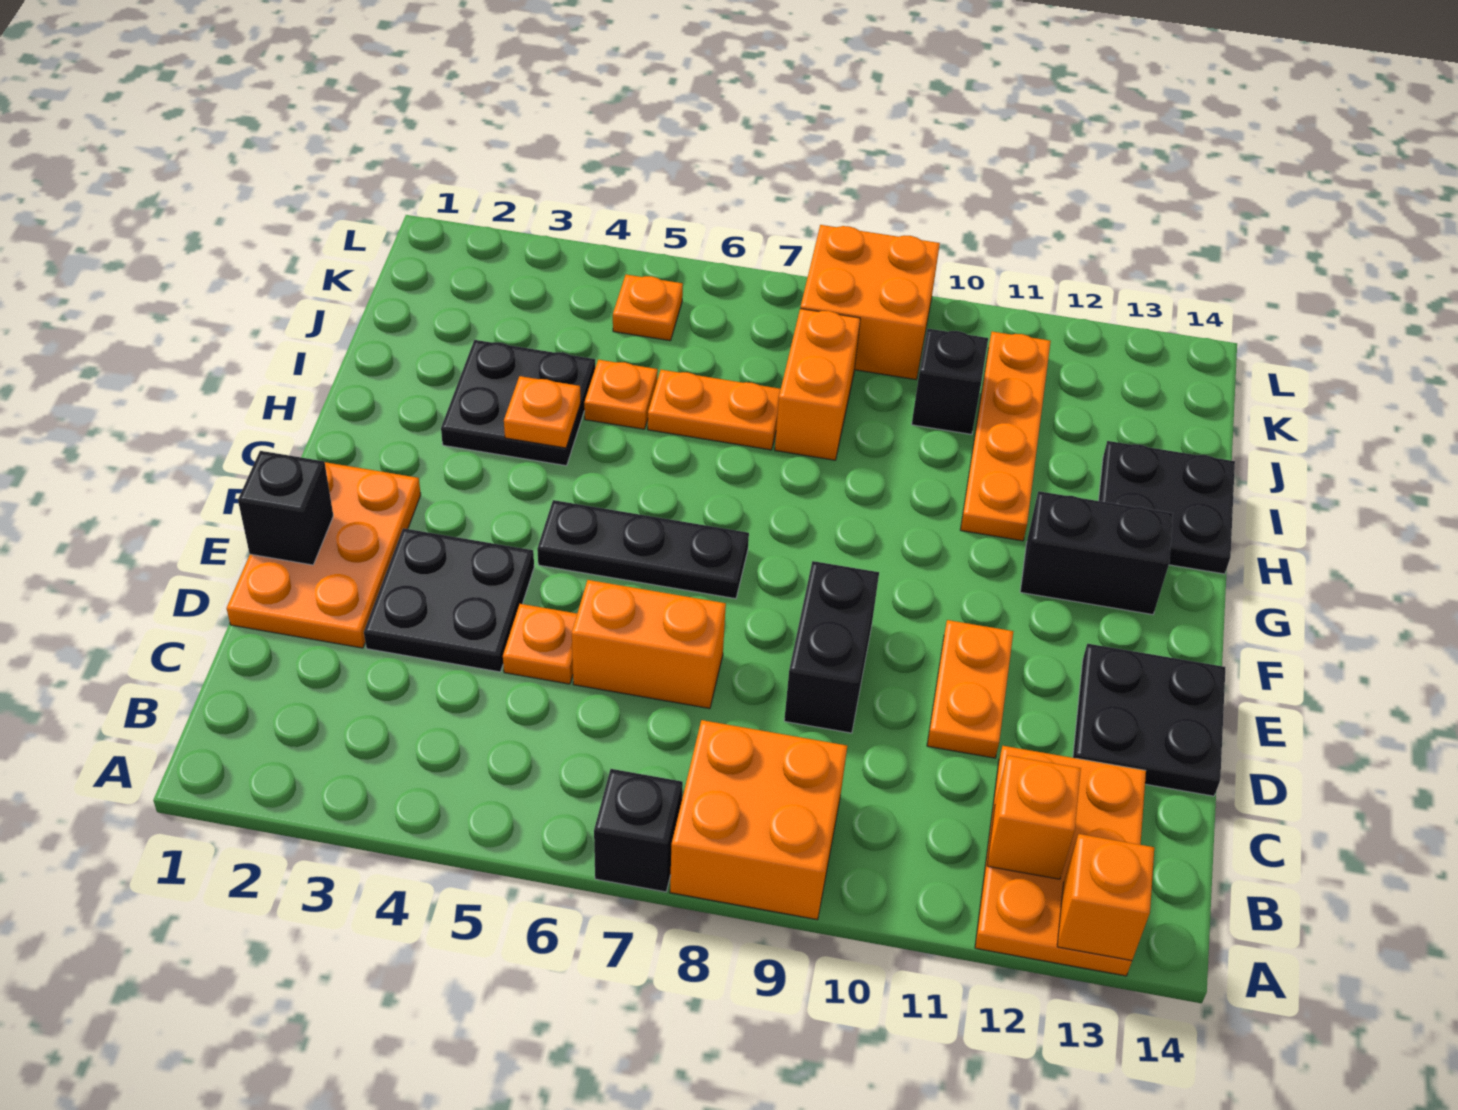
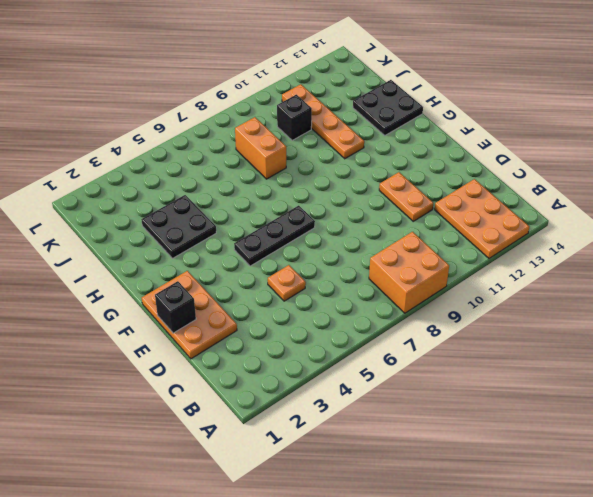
none -> black 1x1 brick [594,769,683,892]
none -> black 2x2 plate [364,528,534,672]
none -> orange 1x2 brick [572,580,726,708]

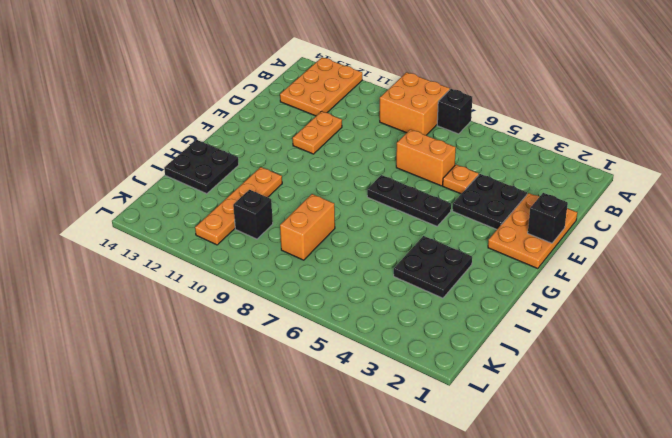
none -> black 1x2 brick [784,561,879,733]
none -> black 2x2 plate [1073,644,1225,796]
none -> black 1x2 brick [1020,491,1173,615]

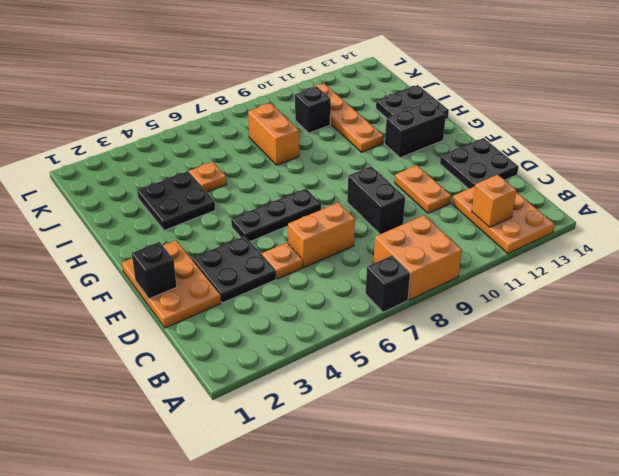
none -> orange 1x2 plate [648,370,781,450]
none -> orange 1x1 plate [613,275,683,341]
none -> orange 2x2 brick [800,225,940,379]

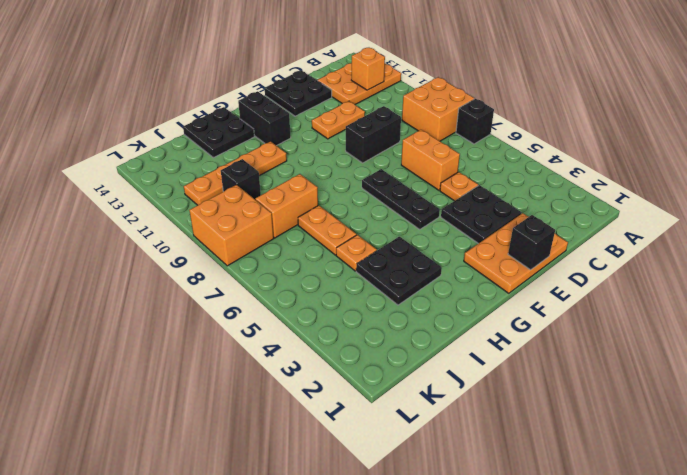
none -> orange 1x1 plate [613,275,683,341]
none -> orange 1x1 brick [1057,834,1154,960]
none -> orange 1x1 plate [504,376,581,448]

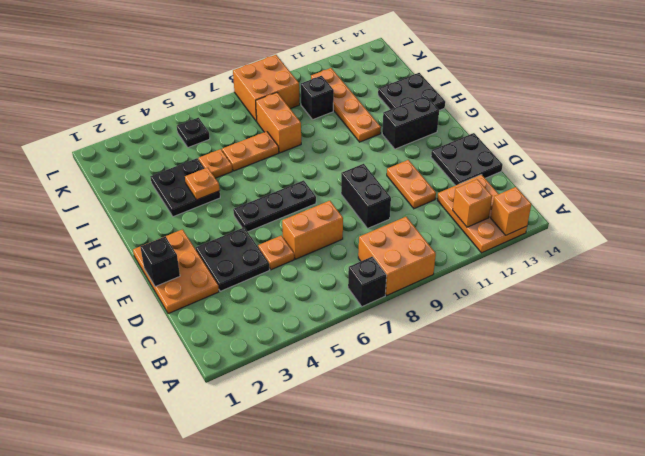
black 1x1 plate [177,118,210,147] -> orange 1x1 plate [613,275,683,341]

